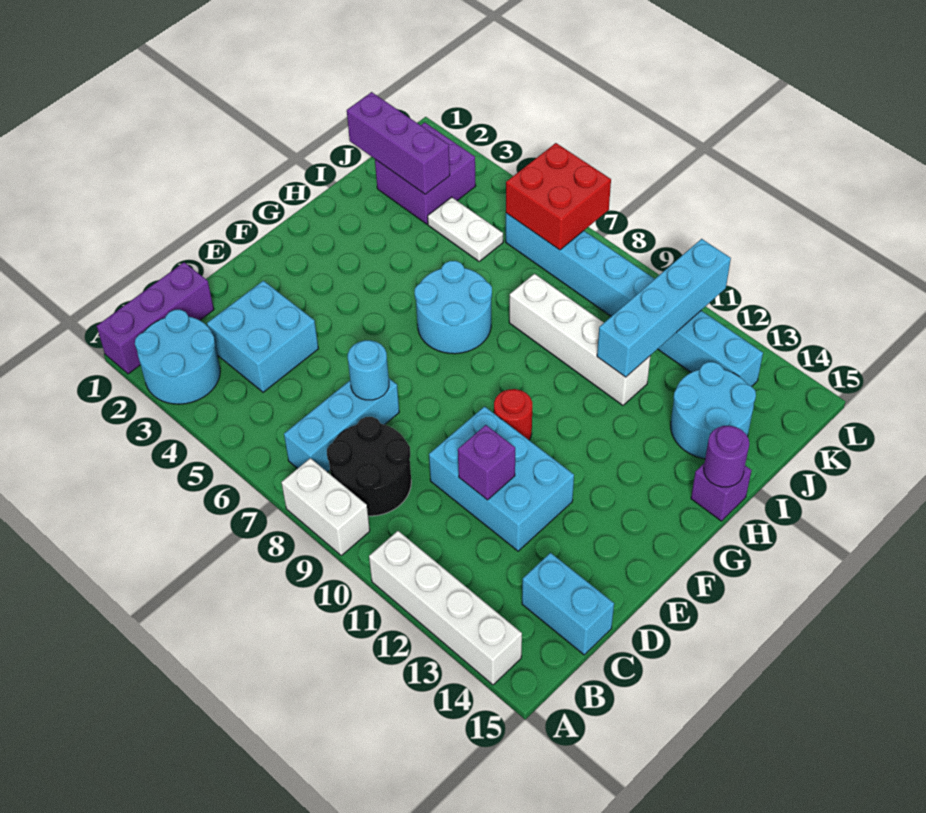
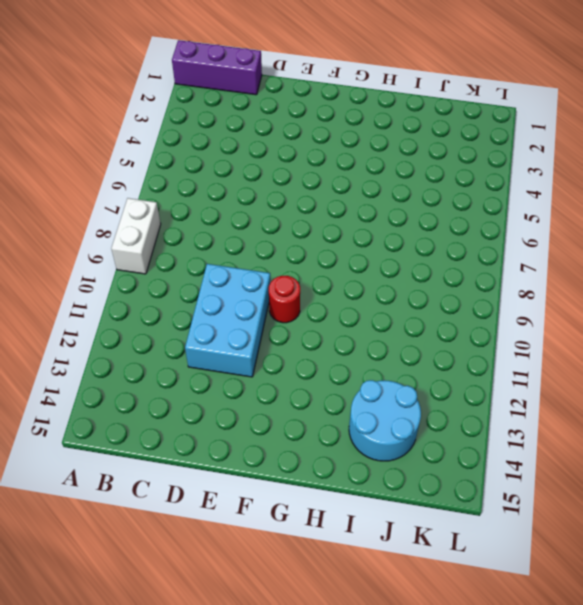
none -> cyan 2x2 round brick [135,310,220,404]
none -> white 1x4 brick [369,531,522,685]
none -> cyan 1x3 brick [284,379,399,472]

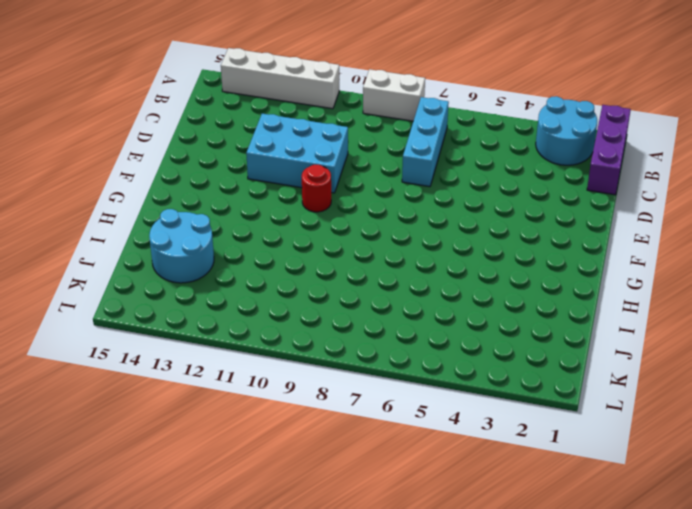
none -> black 2x2 round brick [327,417,411,516]
none -> cyan 2x2 brick [207,281,318,392]
none -> cyan 1x2 brick [522,553,614,655]

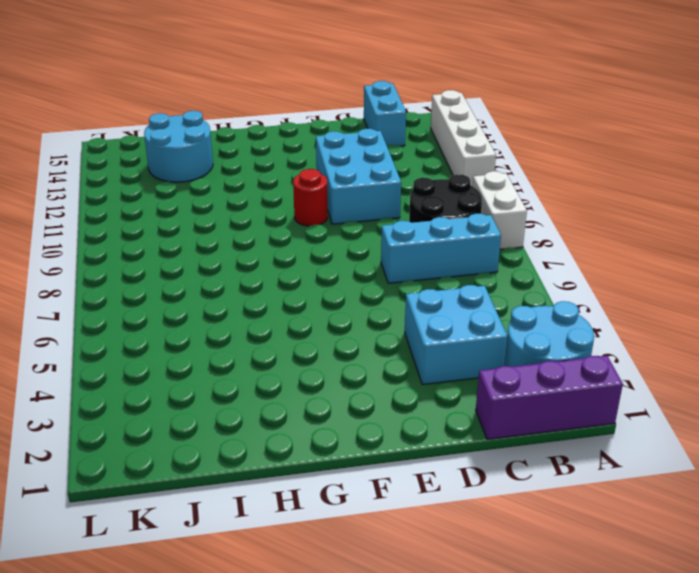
none -> cyan 2x2 round brick [415,261,492,354]
none -> purple 1x1 brick [691,464,752,521]
none -> white 1x4 brick [509,274,650,405]

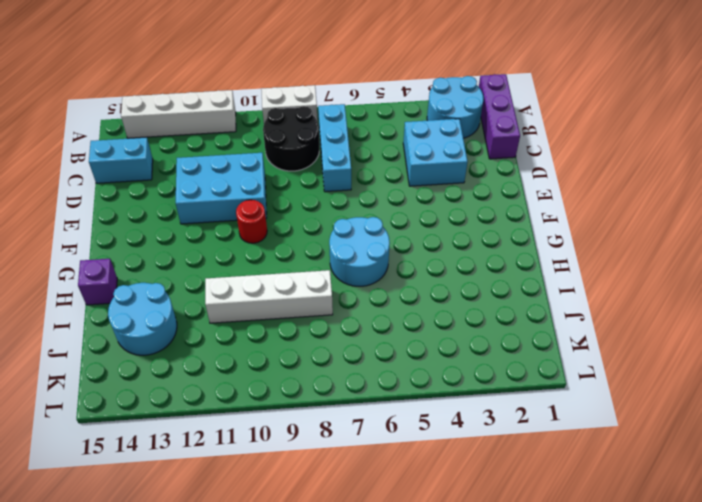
none -> purple 2x2 brick [375,122,476,224]
none -> white 1x2 plate [428,197,503,261]
none -> cyan 1x8 brick [506,213,763,386]

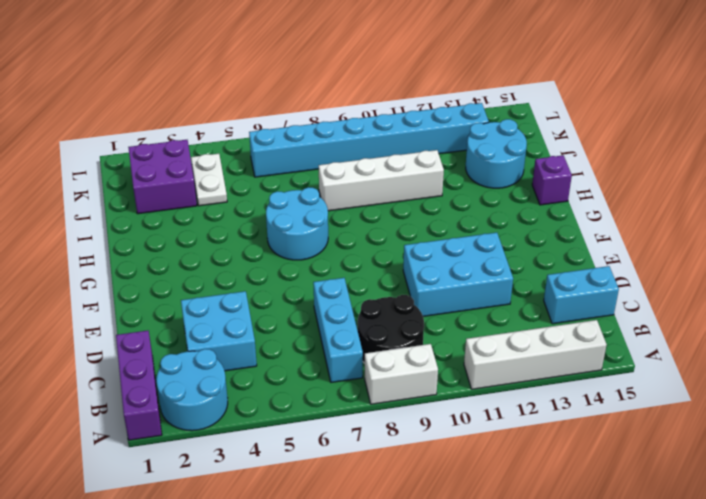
white 1x2 plate [191,154,227,206] -> white 1x2 plate turned to [428,197,503,261]
none -> red 1x1 round brick [494,389,532,440]
none -> cyan 1x1 round brick [348,340,389,400]
none -> purple 1x1 brick [458,425,515,500]

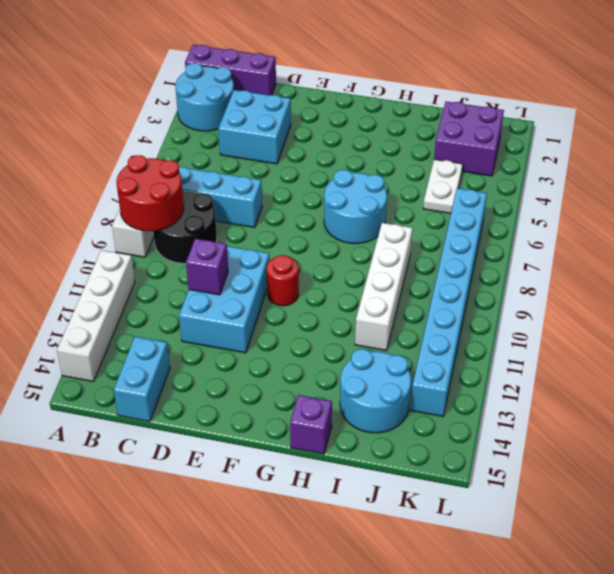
red 2x2 round brick [116,155,184,231] -> none
none -> cyan 1x1 round brick [348,340,389,400]
none -> purple 1x1 round brick [704,426,749,487]
none -> cyan 1x4 brick [597,239,731,377]

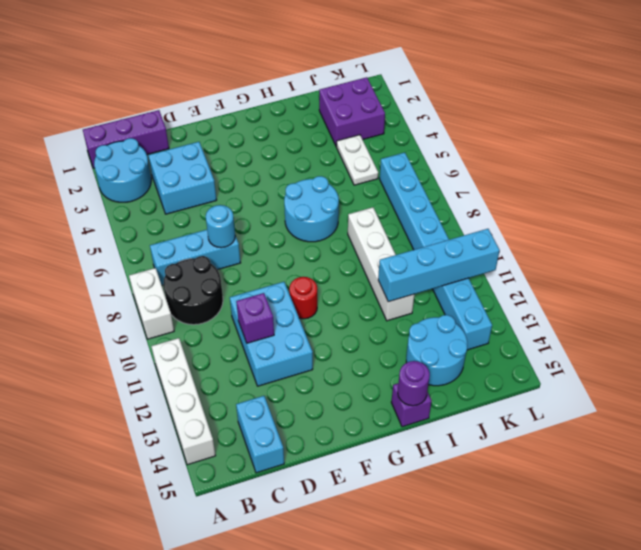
none -> purple 1x3 brick [347,92,450,194]
none -> red 2x2 brick [506,143,611,250]

